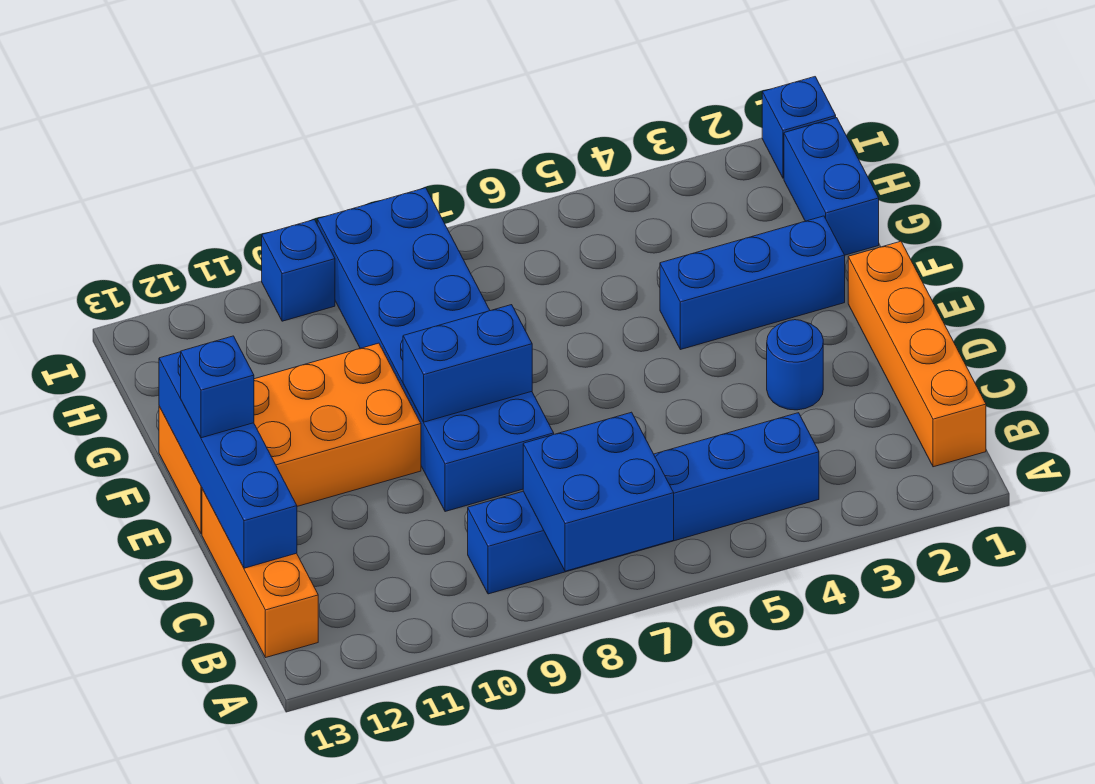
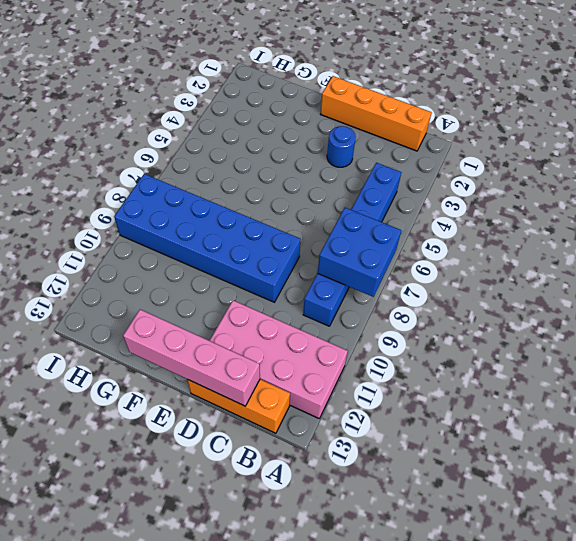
pink 2x4 brick [210,300,348,418] -> none
pink 1x4 brick [123,309,260,406] -> blue 1x4 brick [159,352,297,568]
none -> orange 2x4 brick [159,343,421,534]
none -> blue 1x3 brick [660,216,845,350]
none -> blue 1x2 brick [784,118,879,255]

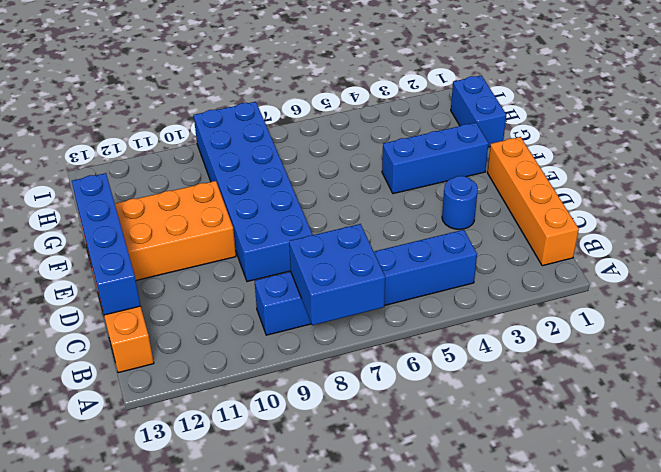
none -> blue 1x1 brick [762,77,836,178]
none -> blue 1x1 brick [262,220,335,321]
none -> blue 1x2 brick [403,305,532,422]

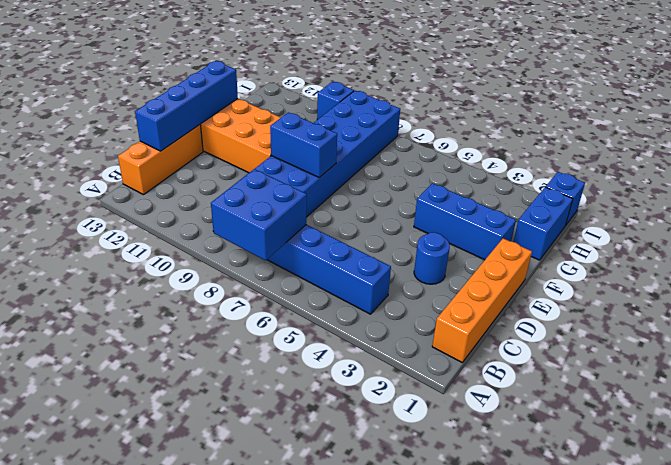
none -> blue 1x1 brick [181,336,254,438]

